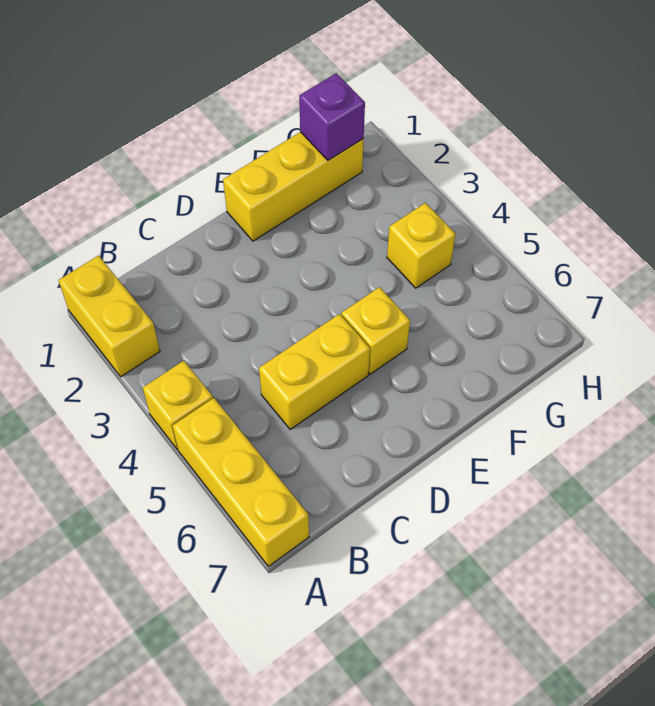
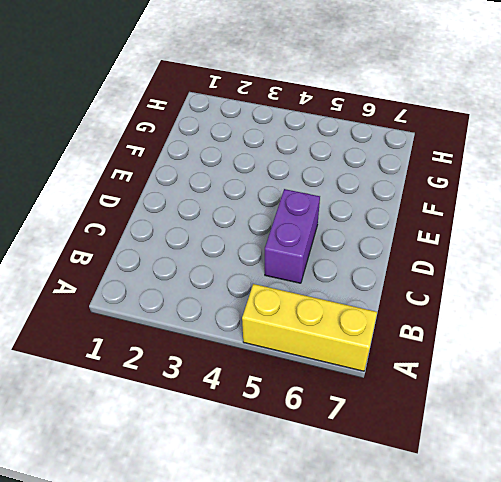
purple 1x2 brick [265,189,320,283] -> yellow 1x2 brick [259,314,370,429]
none -> yellow 1x2 brick [58,255,160,377]
none -> yellow 1x1 brick [143,361,213,449]

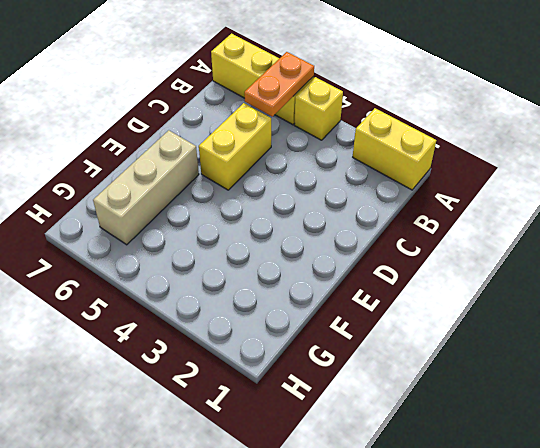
orange 1x2 plate [244,52,314,117] -> none
tan 1x3 brick [93,130,199,245] -> none
none -> yellow 1x3 brick [223,132,364,241]
none -> yellow 1x1 brick [342,287,410,374]

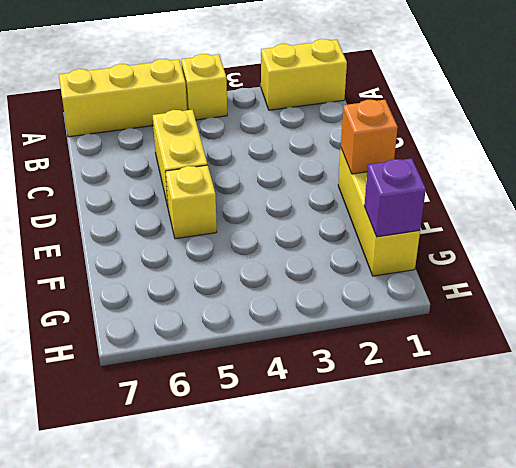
orange 1x1 brick [341,100,398,174] -> none
none -> yellow 1x1 brick [387,203,456,288]

